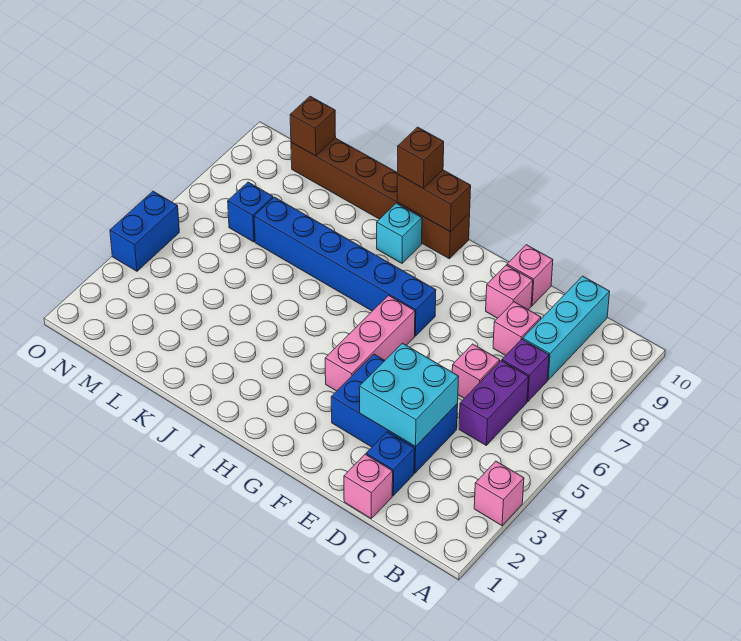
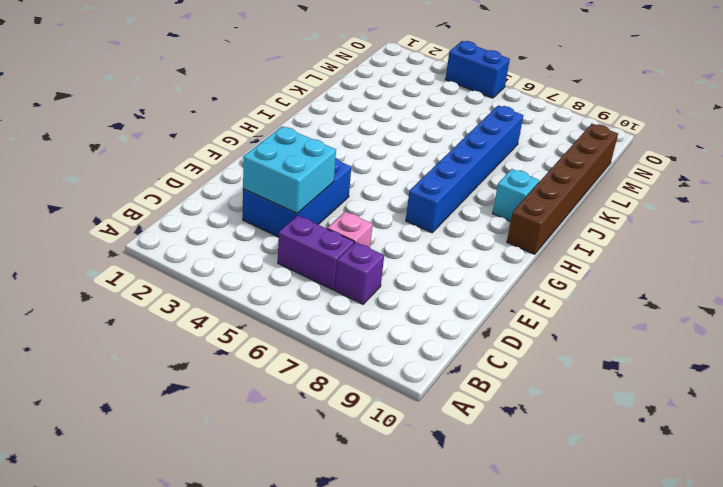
none -> pink 1x1 brick [474,461,524,526]
none -> cyan 1x3 brick [523,276,610,380]
none -> pink 1x1 brick [344,454,393,518]

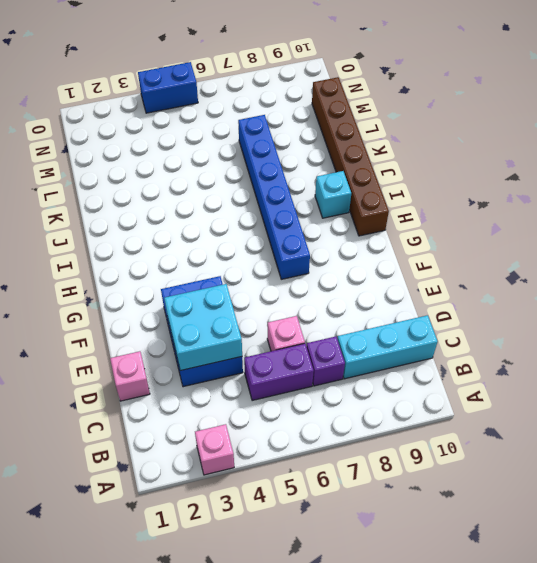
none -> blue 1x1 brick [366,432,415,496]
none -> pink 1x1 brick [493,302,541,356]
none -> pink 1x1 brick [486,265,533,318]

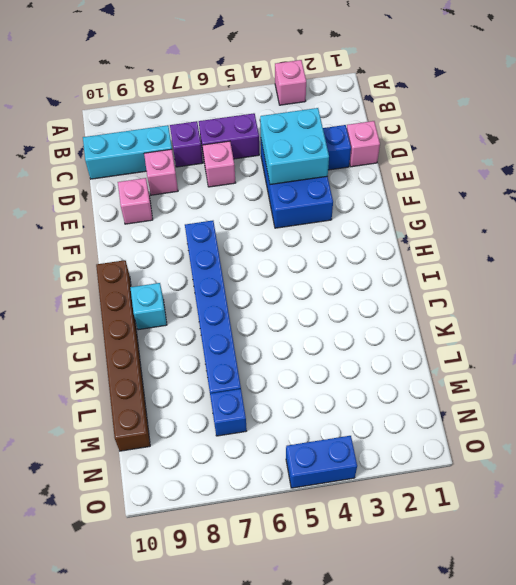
none -> pink 1x1 brick [507,245,553,306]
none -> pink 1x3 brick [325,295,415,391]
none -> brown 1x2 brick [397,170,471,232]

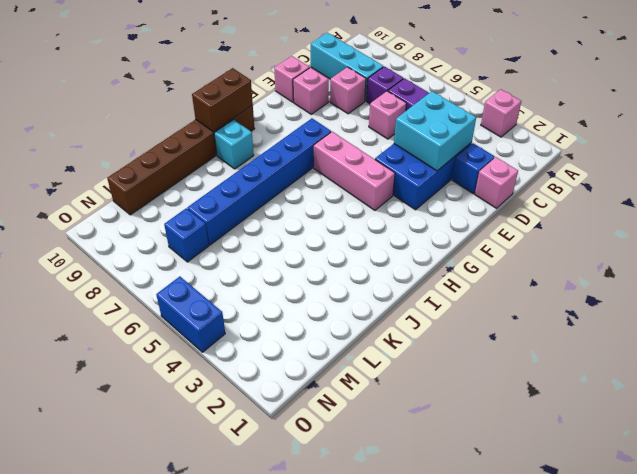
none -> brown 1x1 brick [290,96,336,156]
none -> brown 1x1 brick [397,127,444,189]

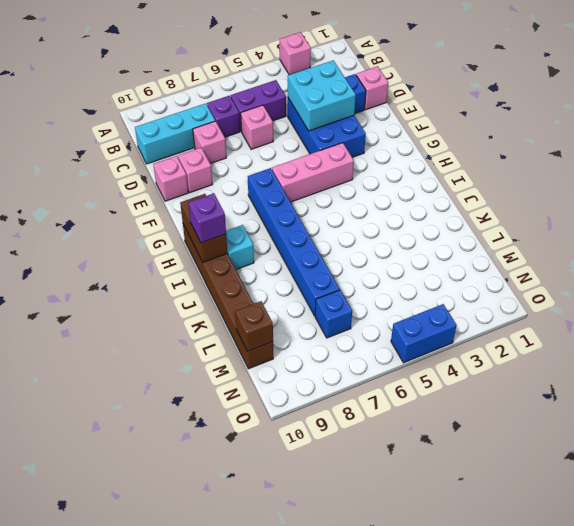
purple 1x1 brick [189,193,226,243] -> brown 1x1 brick [397,127,444,189]

